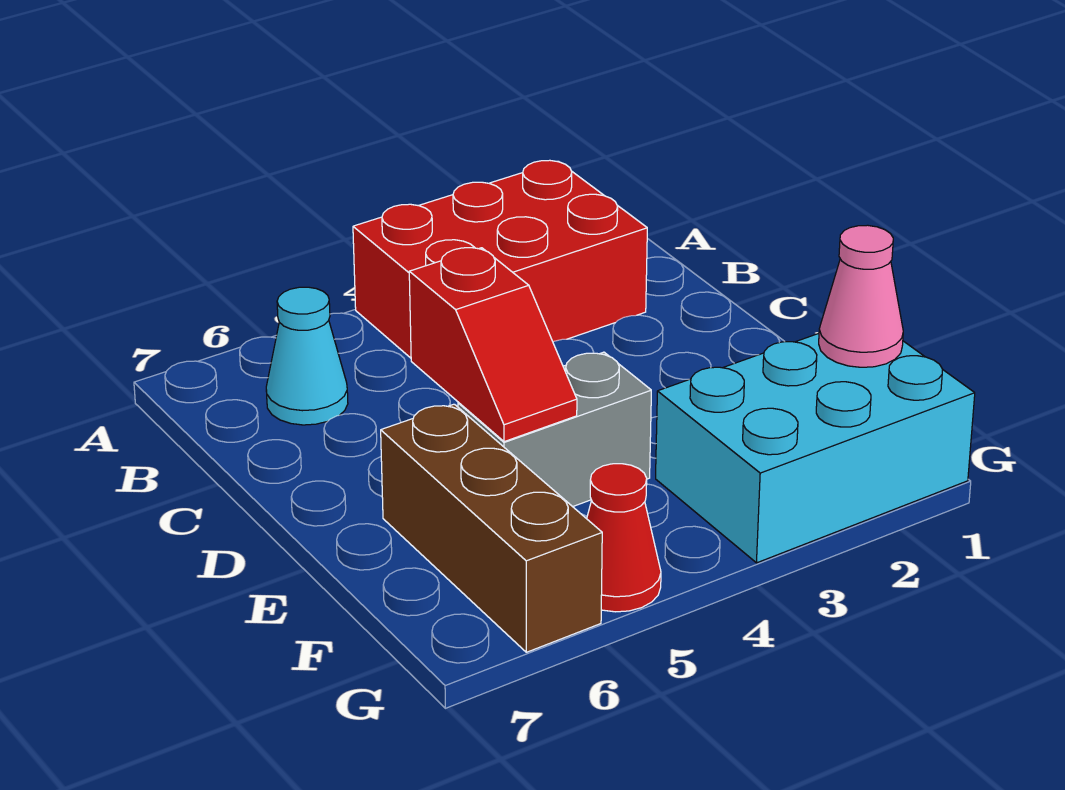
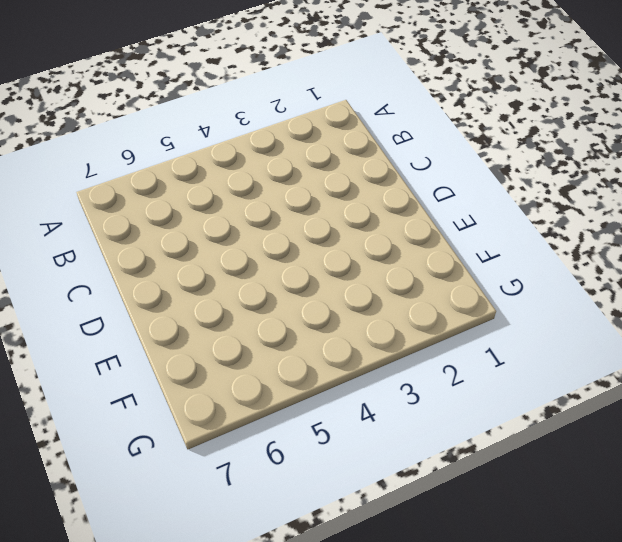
none -> red 2x3 brick [353,160,647,358]
none -> cyan 1x1 cone [266,287,348,425]

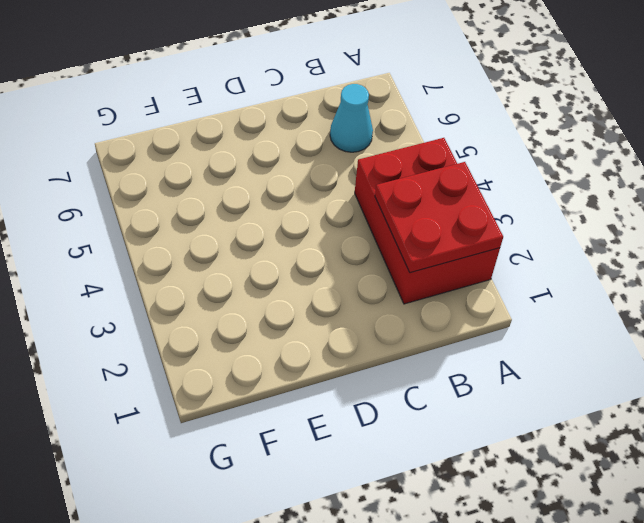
red 2x2 plate [375,162,503,273] -> none
none -> grey 1x2 brick [458,352,651,507]
none -> brown 1x3 brick [381,404,602,652]

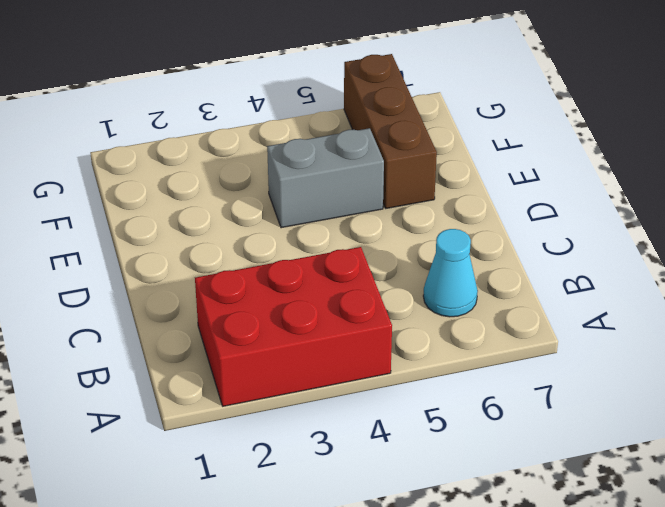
none -> cyan 2x3 brick [656,333,975,563]
none -> red 1x1 cone [587,464,661,612]

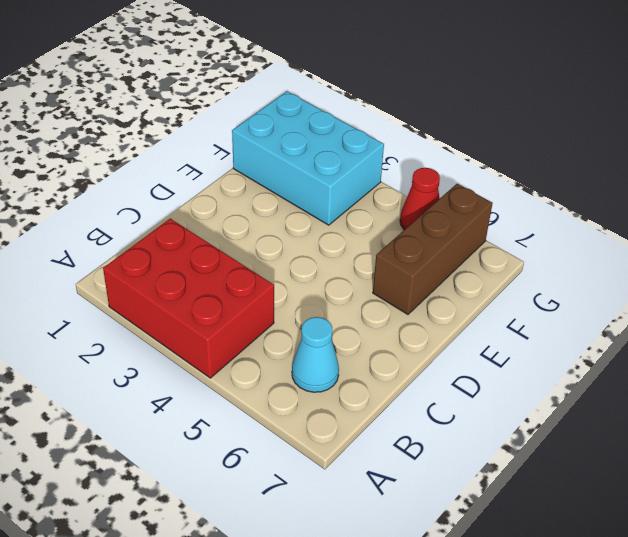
none -> grey 1x2 brick [458,352,651,507]
none -> red 1x2 slope [409,248,577,442]

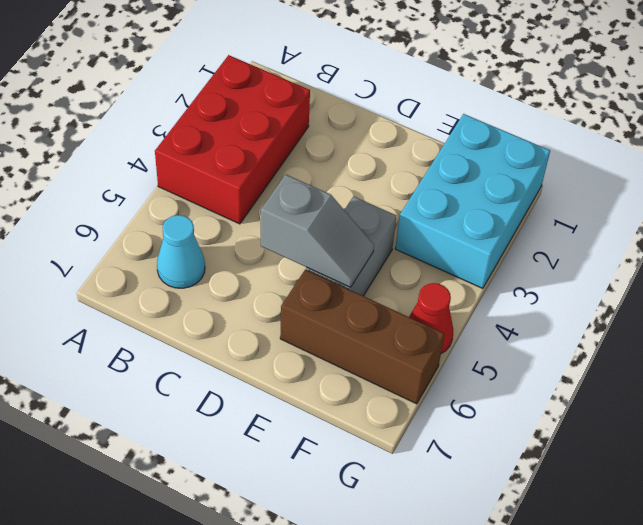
grey 1x2 slope [261,174,374,287] -> red 1x2 slope [409,248,577,442]
none -> pink 1x1 cone [819,225,903,367]

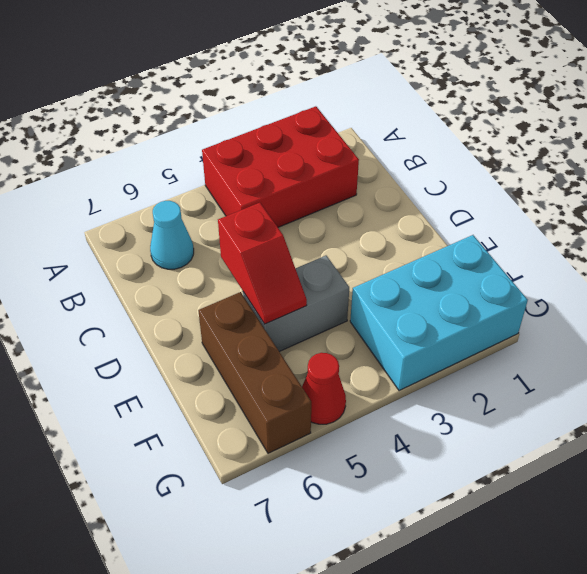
none -> pink 1x1 cone [819,225,903,367]

